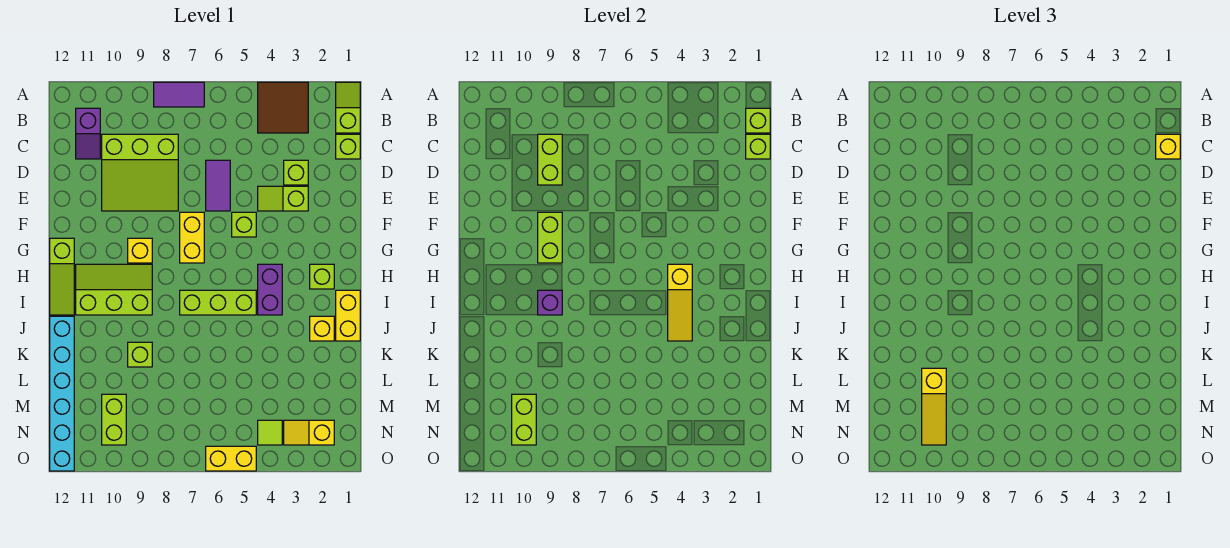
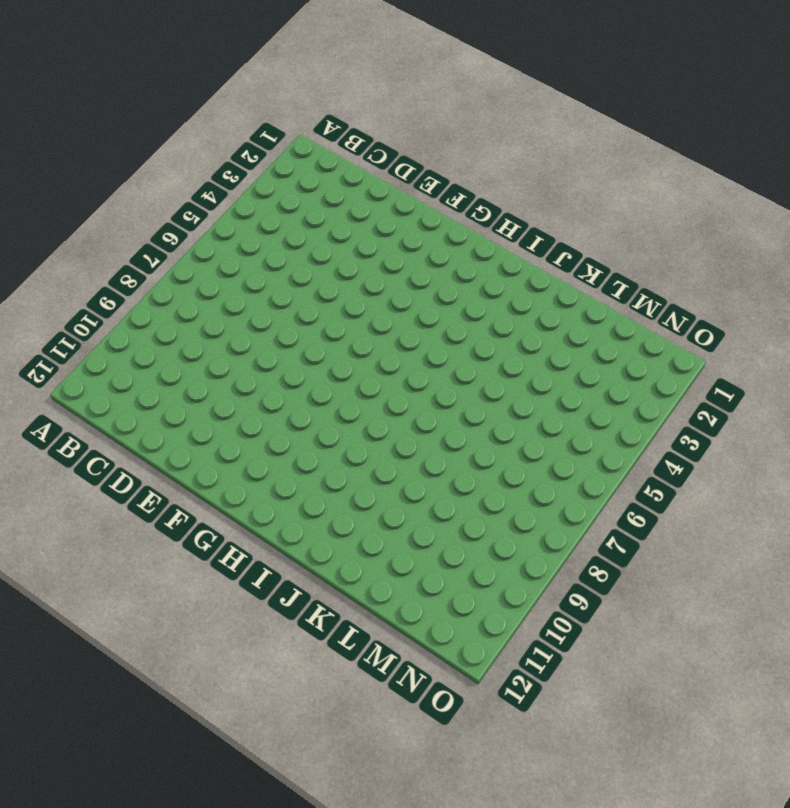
none -> lime 1x2 slope [336,82,360,133]
none -> brown 2x2 tile [258,82,308,133]
none -> purple 1x2 tile [154,82,204,107]
none -> purple 1x2 slope [76,108,100,159]

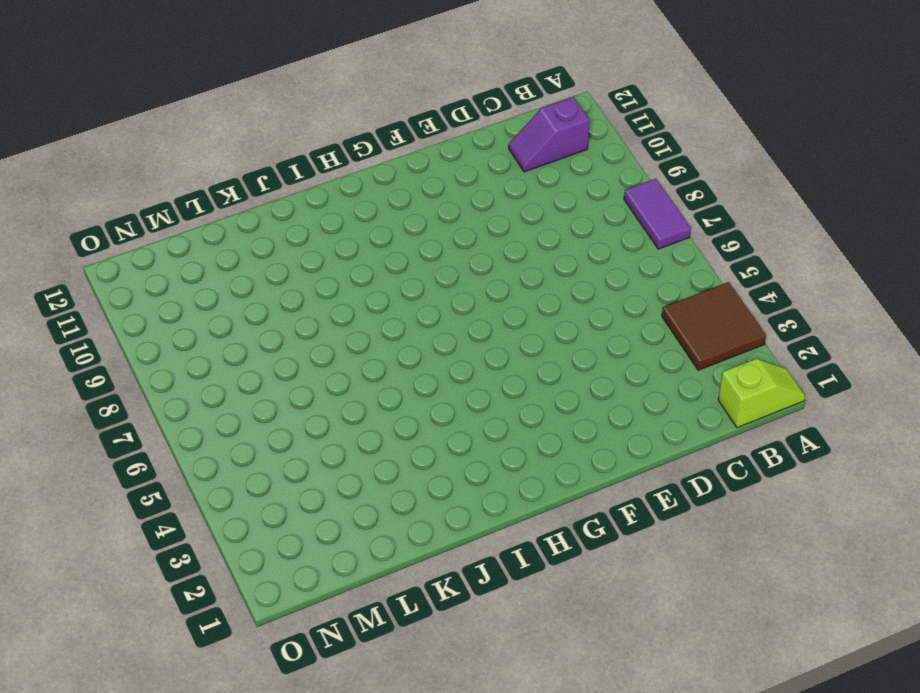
none -> lime 1x1 brick [336,134,360,159]
none -> lime 3x3 slope [102,134,178,211]
none -> lime 1x1 brick [284,160,308,185]
none -> purple 1x2 tile [206,160,230,211]

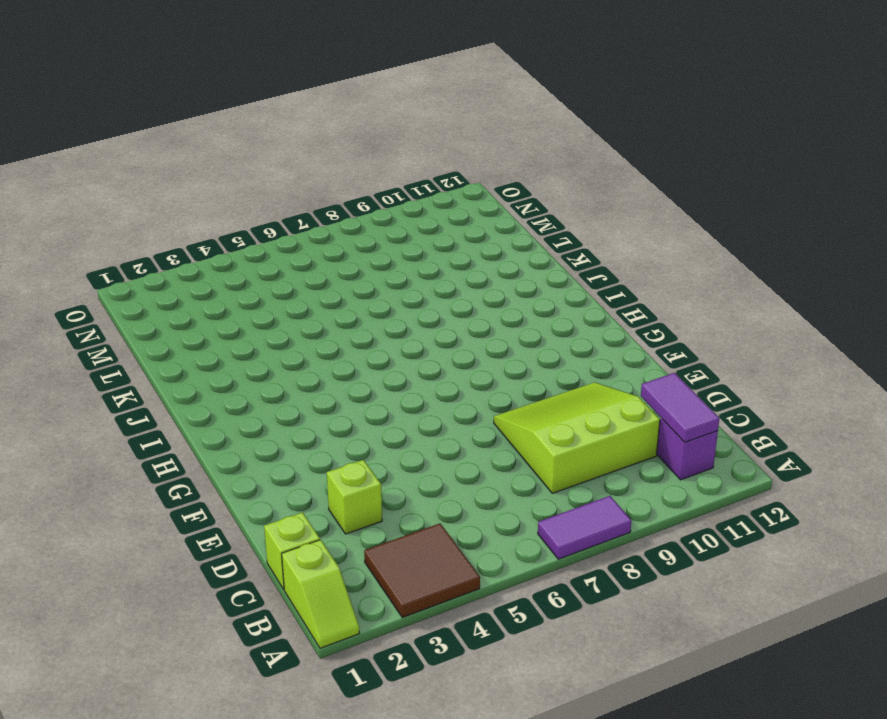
purple 1x2 tile [641,373,719,442] -> purple 1x2 tile moved to [206,160,230,211]
none -> lime 1x2 slope [258,186,308,211]
none -> lime 1x1 brick [232,212,256,237]
none -> yellow 1x2 brick [180,212,204,263]
none -> yellow 1x1 brick [128,238,152,263]

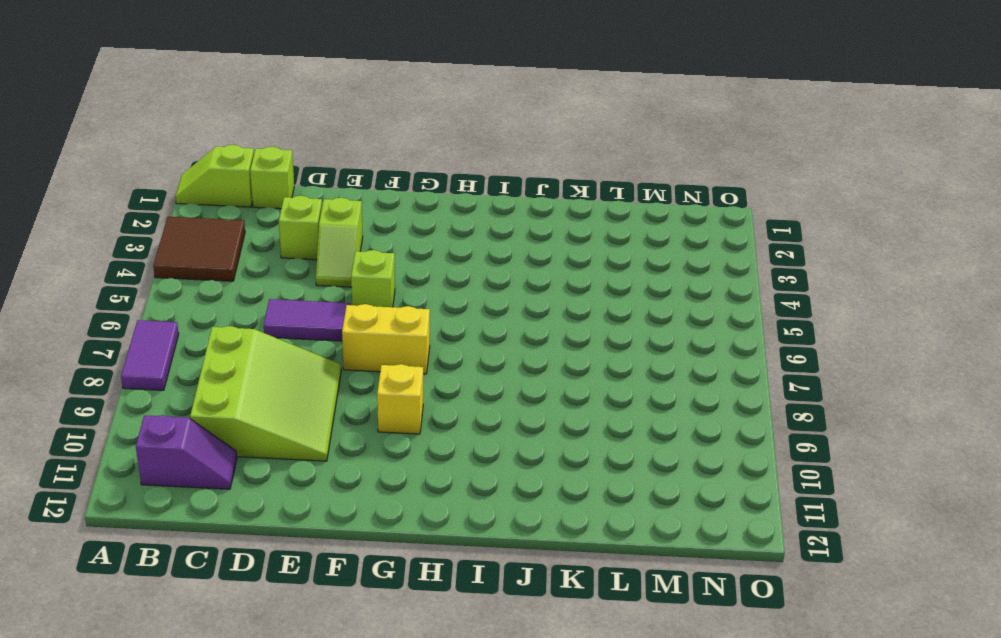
none -> lime 1x3 slope [50,238,74,315]
none -> lime 1x1 brick [310,264,334,289]
none -> purple 1x2 brick [258,264,282,315]
none -> lime 2x3 slope [76,264,152,315]

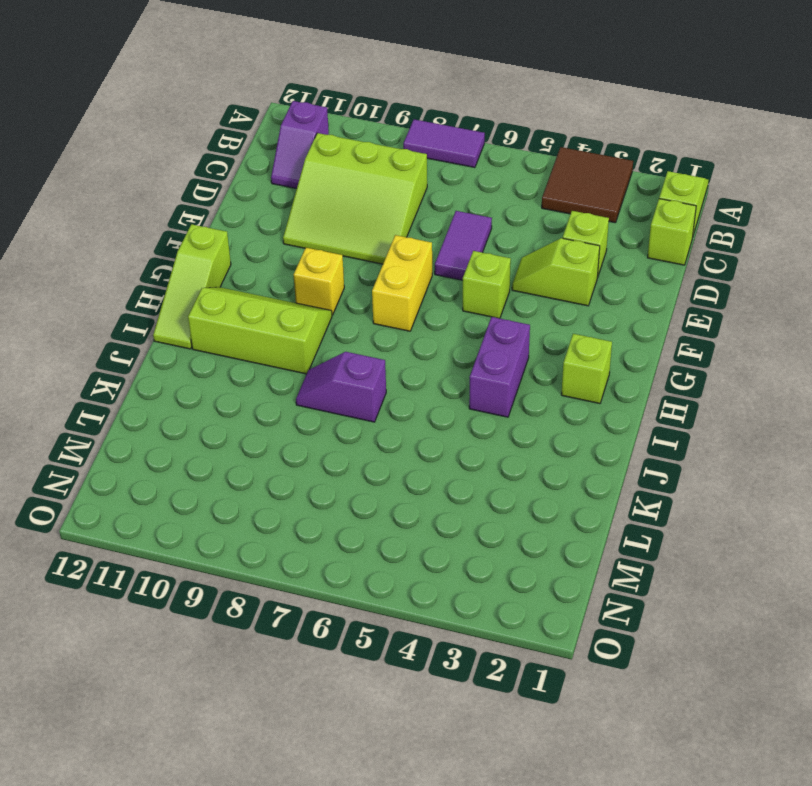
purple 1x2 slope [296,352,386,422] -> none
none -> yellow 1x2 brick [336,290,360,341]
none -> lime 1x3 brick [180,290,256,315]
none -> yellow 1x1 brick [310,316,334,341]
none -> cyan 1x6 brick [50,316,74,471]

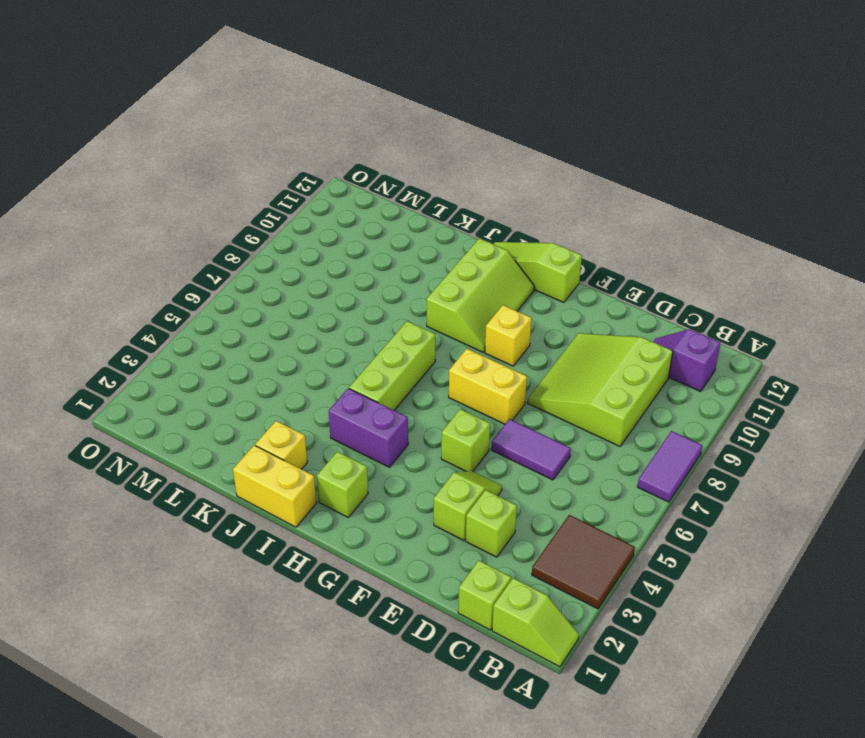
none -> cyan 1x6 brick [50,316,74,471]
none -> lime 1x1 brick [128,342,152,367]
none -> lime 1x2 brick [102,394,126,445]
none -> yellow 1x2 slope [284,420,334,445]

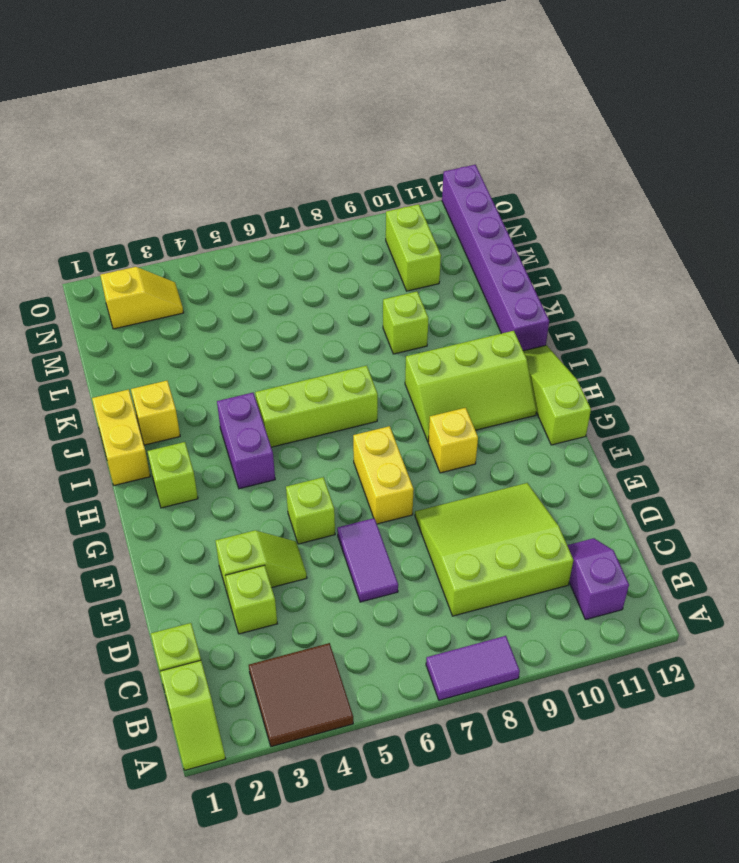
purple 1x6 brick [442,165,549,351] -> cyan 1x6 brick [50,316,74,471]
none -> lime 1x1 tile [258,420,282,445]
none -> yellow 1x2 brick [206,446,256,471]
none -> lime 1x1 brick [746,108,770,133]
none -> lime 1x1 brick [746,134,770,159]

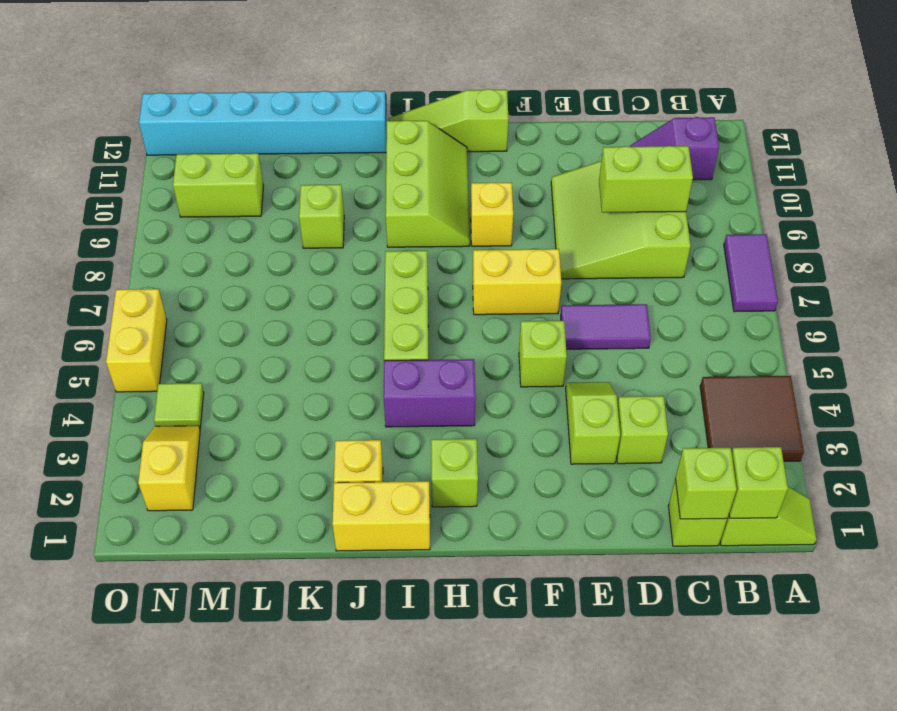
none -> lime 1x2 brick [538,212,562,263]
none -> yellow 1x3 slope [668,264,692,341]
none -> purple 1x1 brick [538,290,562,315]
none -> lime 1x2 brick [512,394,536,445]

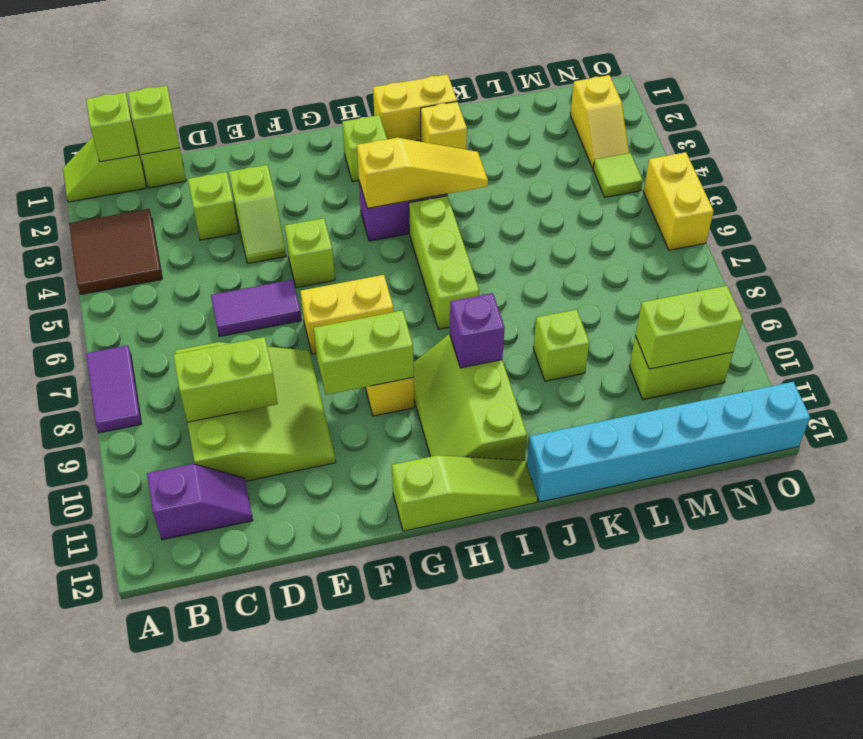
none -> yellow 1x1 brick [1156,134,1180,159]
none -> yellow 1x3 slope [922,368,946,445]

